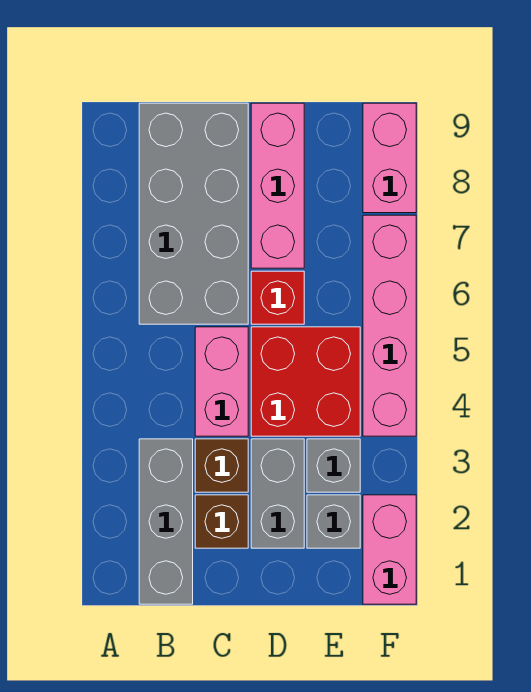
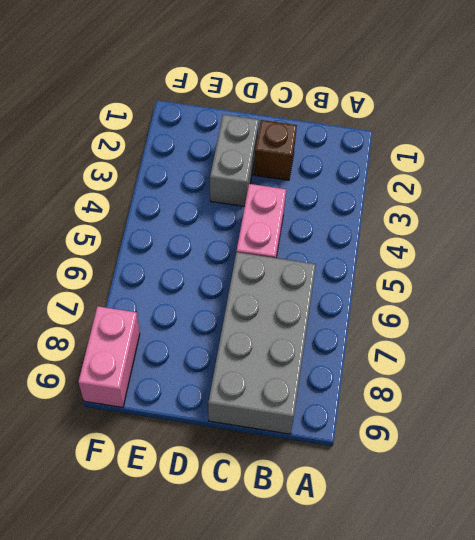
none -> grey 1x3 brick [139,439,193,604]
none -> brown 1x1 brick [195,439,248,492]
none -> red 2x2 brick [251,327,360,436]

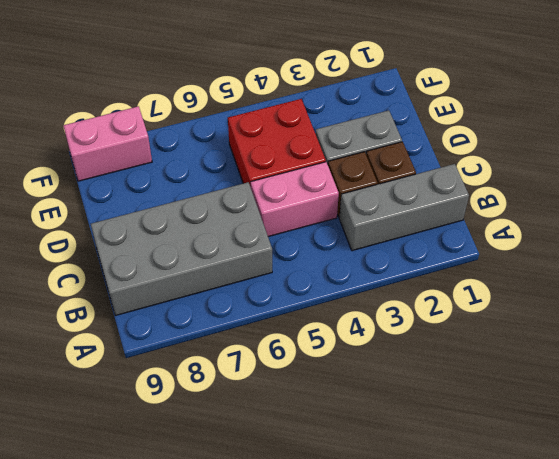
none -> red 1x1 brick [251,271,304,324]
none -> pink 1x3 brick [251,103,304,268]
none -> grey 1x1 brick [307,495,360,548]

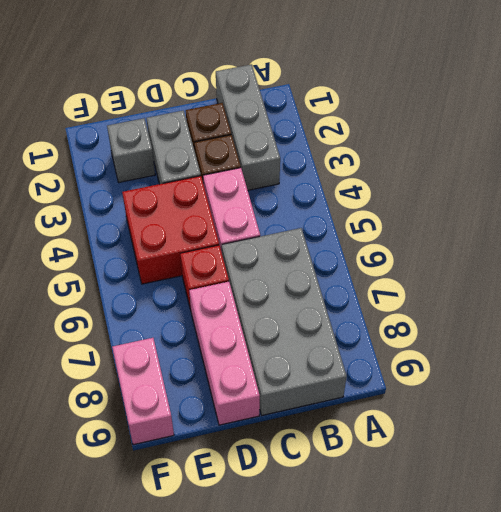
none -> grey 1x1 brick [307,439,360,492]
none -> pink 1x2 brick [363,495,416,604]
none -> pink 1x4 brick [363,215,416,436]

